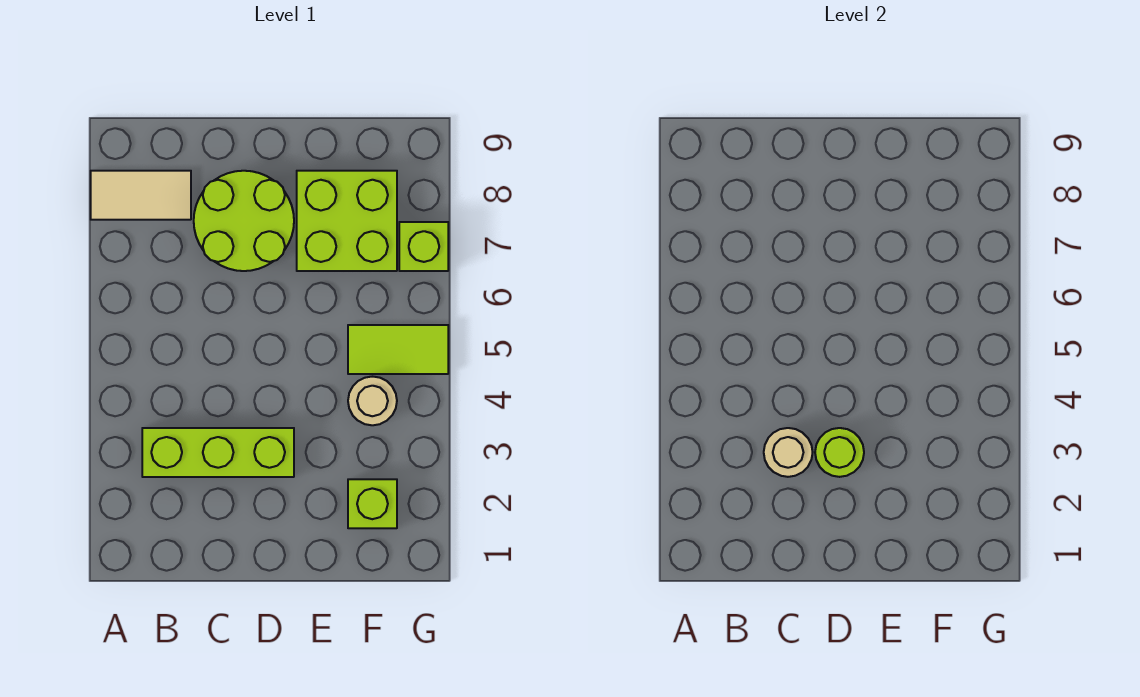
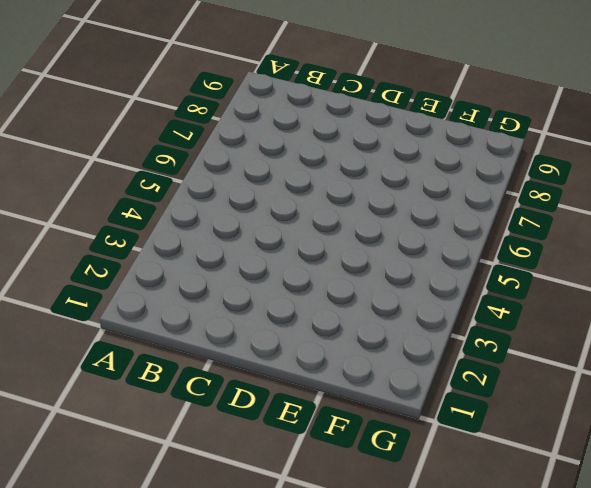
none -> tan 1x2 tile [91,171,191,220]
none -> lime 1x3 brick [142,428,294,477]

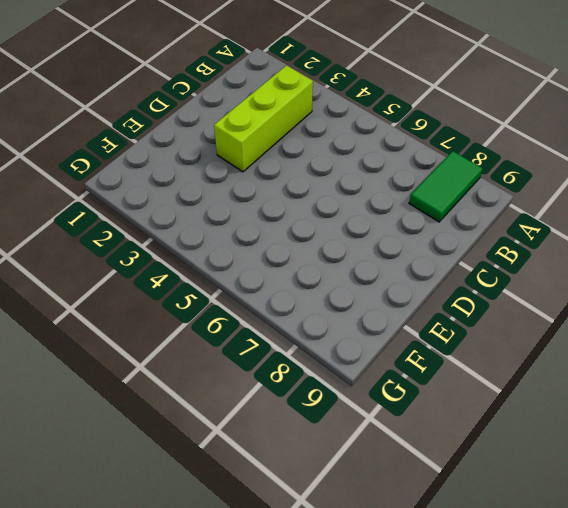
green 1x2 tile [409,151,483,222] -> tan 1x2 tile [91,171,191,220]
none -> lime 2x2 round brick [194,171,294,271]
none -> lime 2x2 brick [297,171,397,271]

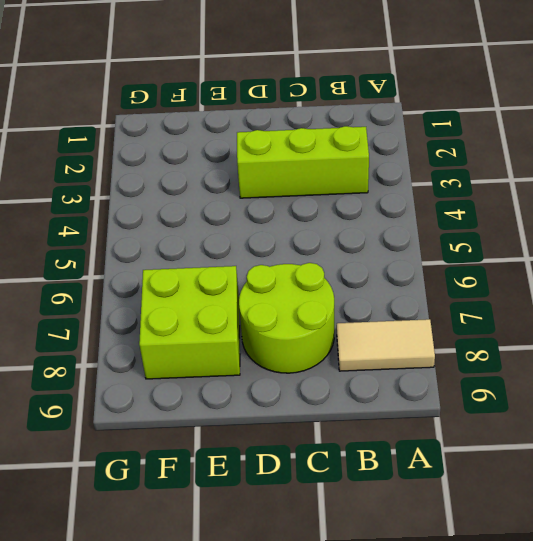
none -> lime 1x1 brick [348,479,397,528]
none -> tan 1x1 round brick [348,377,397,425]

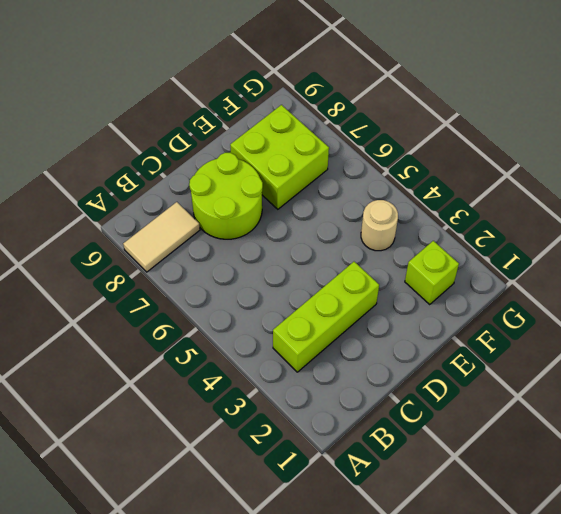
none -> lime 1x2 tile [348,325,448,374]
none -> lime 1x1 brick [399,222,448,271]

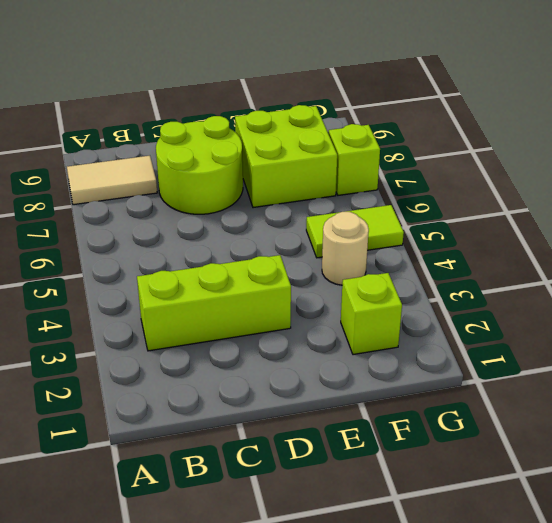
none -> tan 1x1 round brick [764,428,813,477]
none -> lime 1x1 round brick [815,428,864,477]

